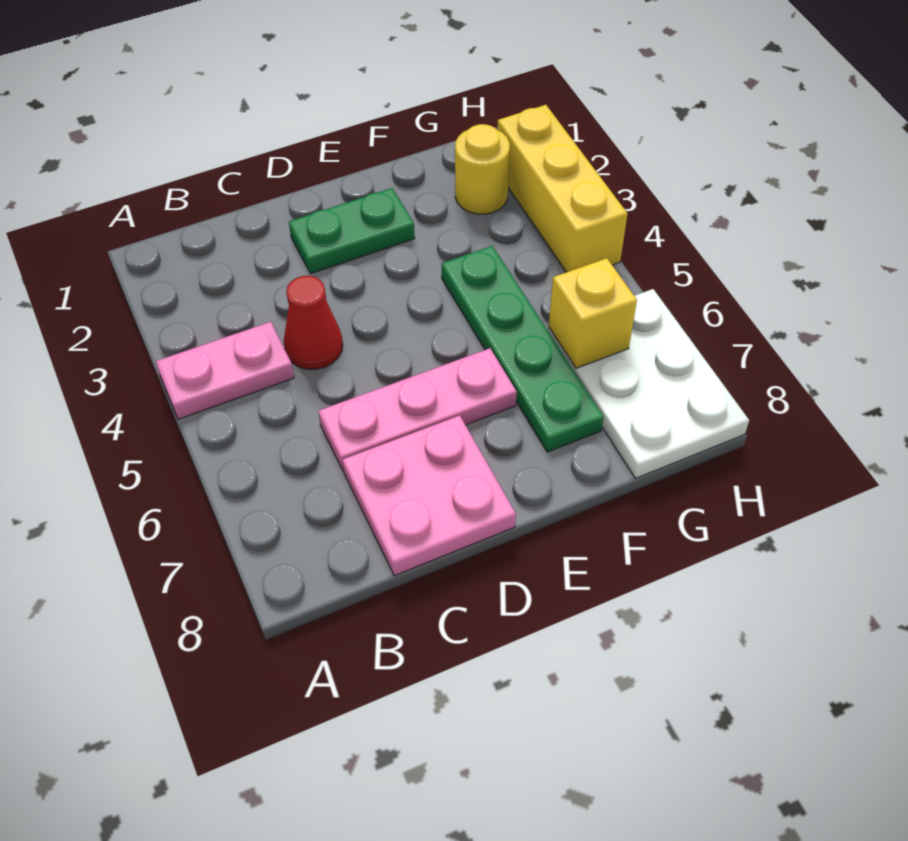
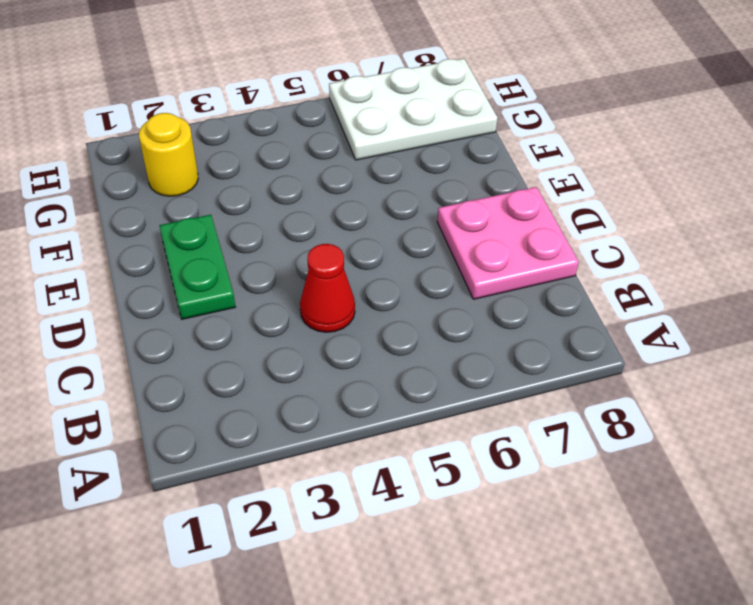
none -> pink 1x2 plate [156,322,294,419]
none -> pink 1x3 plate [318,348,517,471]

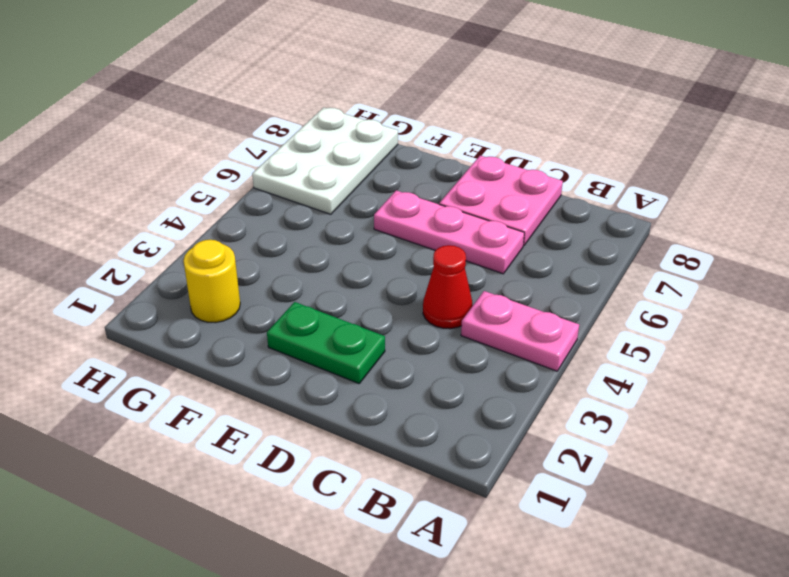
none -> green 1x4 plate [442,246,603,452]
none -> yellow 1x3 brick [497,105,627,272]

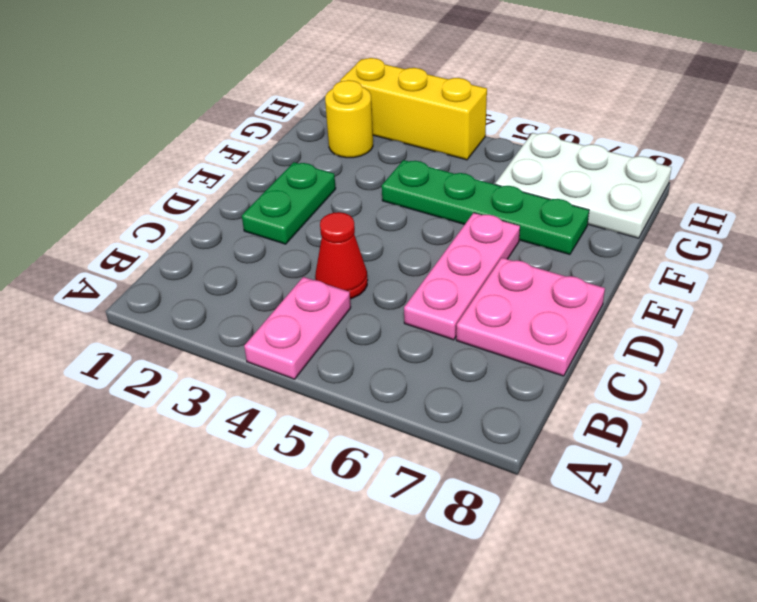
none -> yellow 1x1 brick [549,258,637,368]

